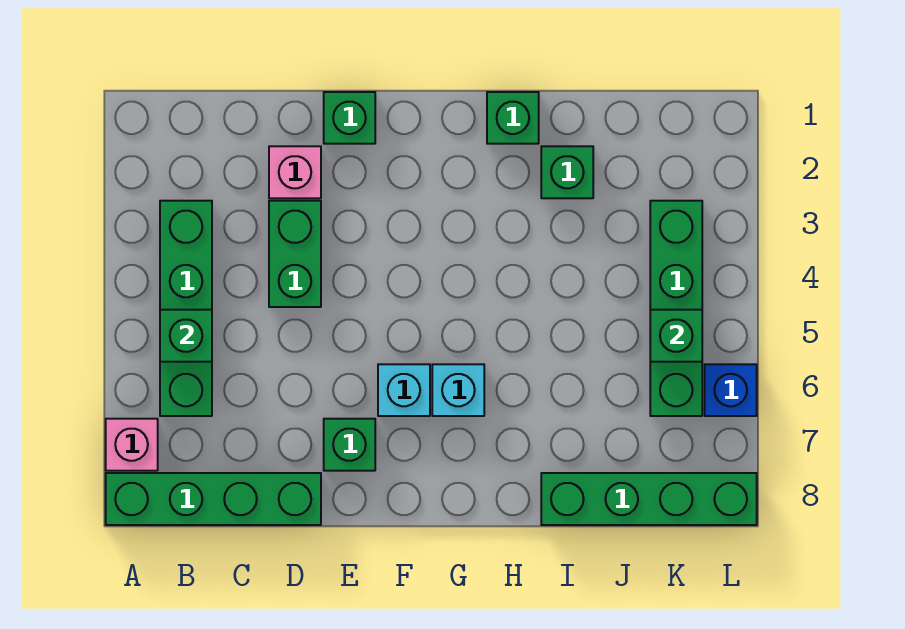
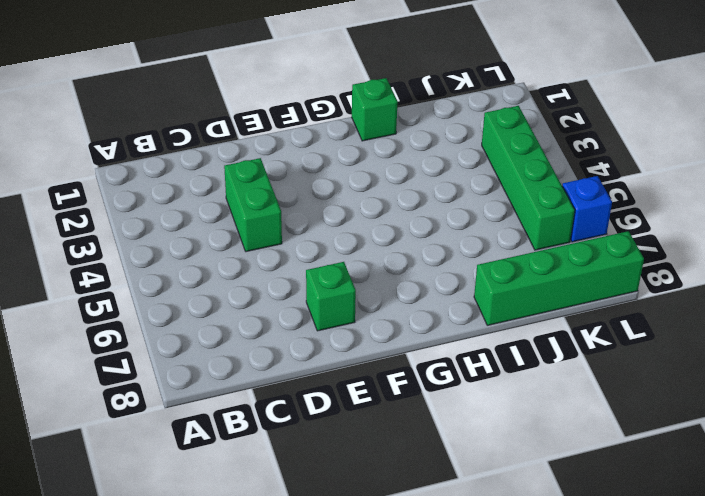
none -> pink 1x1 brick [106,419,158,471]
none -> green 1x4 brick [106,473,321,525]
none -> green 1x4 brick [160,201,212,416]

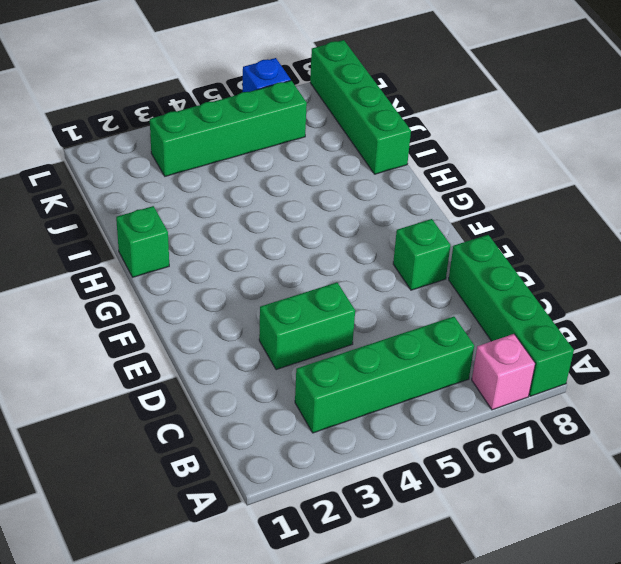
none -> pink 1x1 brick [269,146,321,198]
none -> green 1x1 brick [324,92,375,144]
none -> cyan 1x1 brick [378,364,430,416]

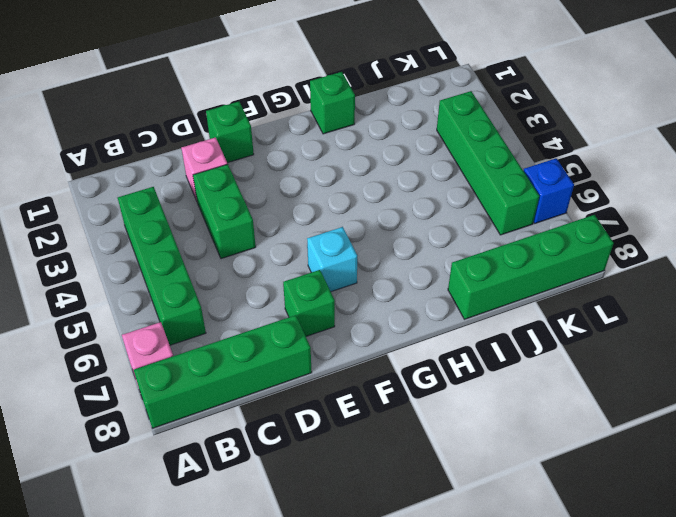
none -> cyan 1x1 brick [432,364,484,416]
none -> green 1x1 brick [541,146,593,198]
none -> green 1x1 brick [160,310,212,362]

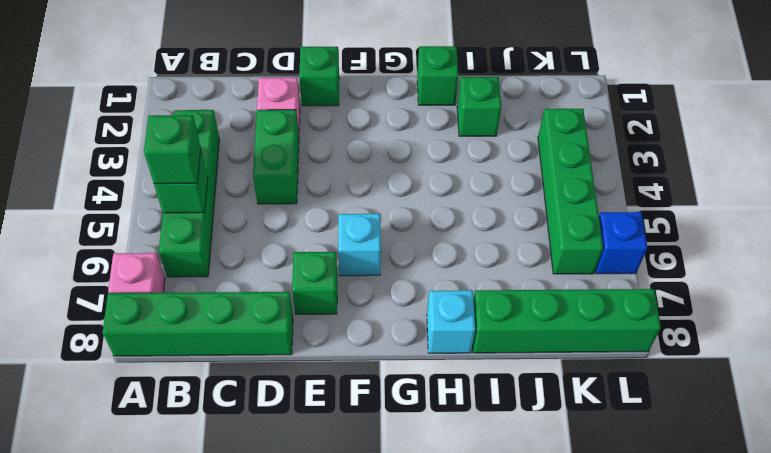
green 1x1 brick [144,115,201,184] -> green 1x1 brick moved to [650,310,702,362]
cyan 1x1 brick [427,290,475,353] -> cyan 1x1 brick moved to [432,364,484,416]

